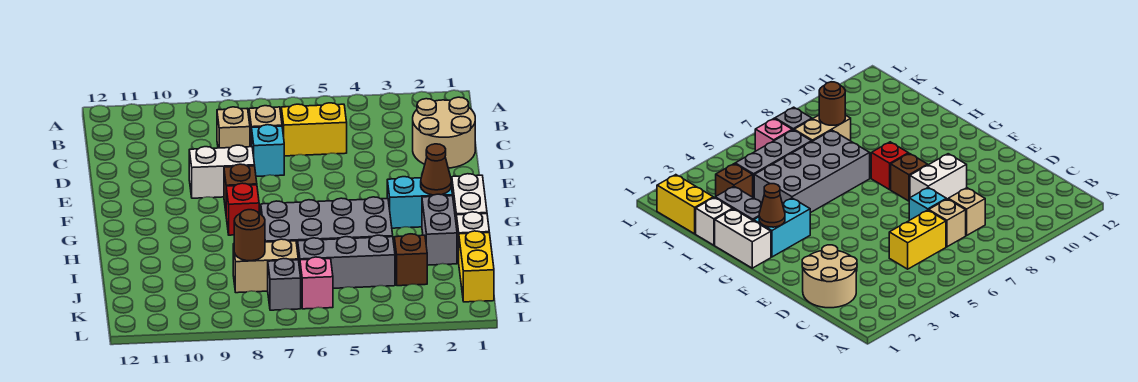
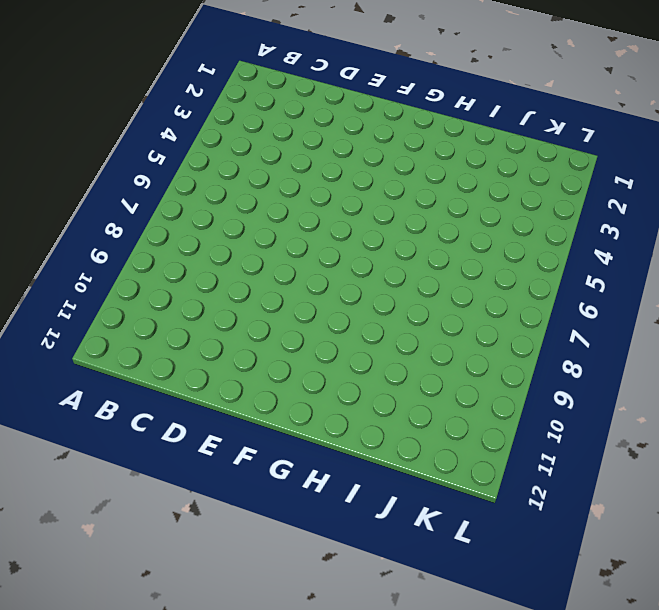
none -> tan 2x2 round brick [413,97,475,168]
none -> yellow 1x2 brick [281,103,347,156]
none -> tan 1x1 brick [249,106,282,147]

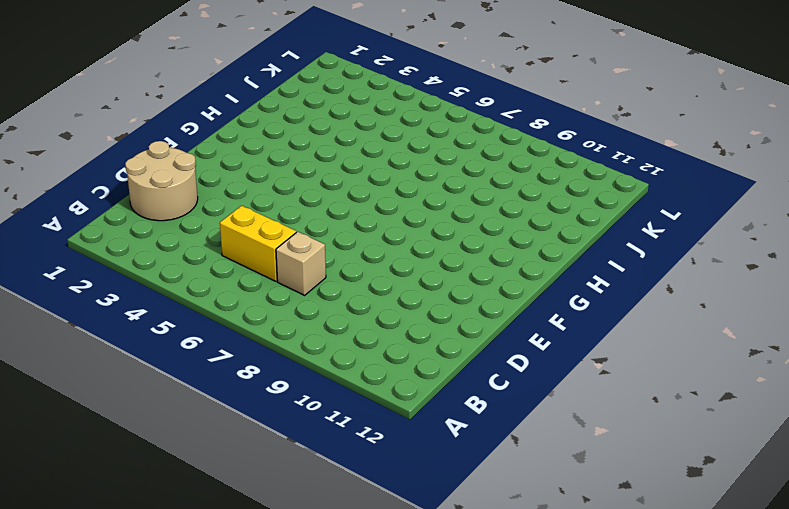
none -> tan 1x1 brick [217,107,250,148]
none -> cyan 1x1 brick [252,125,284,176]
none -> white 1x2 brick [189,145,255,198]

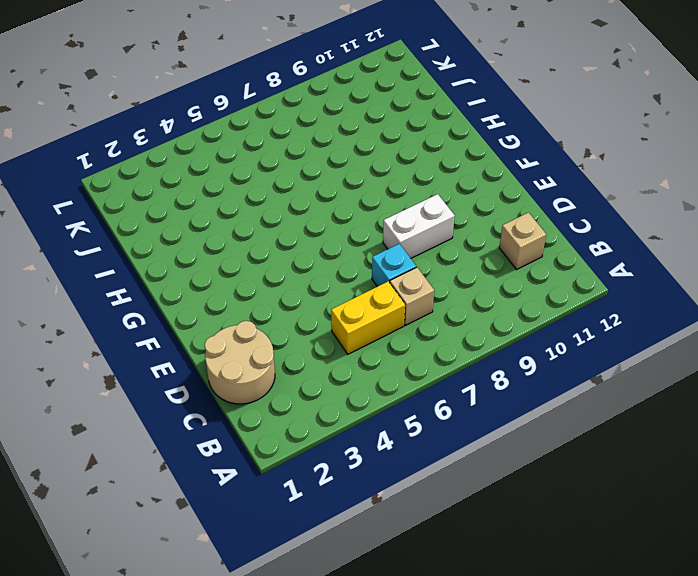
tan 1x1 brick [499,213,546,269] -> tan 1x1 brick moved to [217,107,250,148]
none -> brown 1x1 brick [224,164,257,211]
none -> white 1x2 brick [452,174,487,219]
none -> cyan 1x2 brick [387,177,453,228]

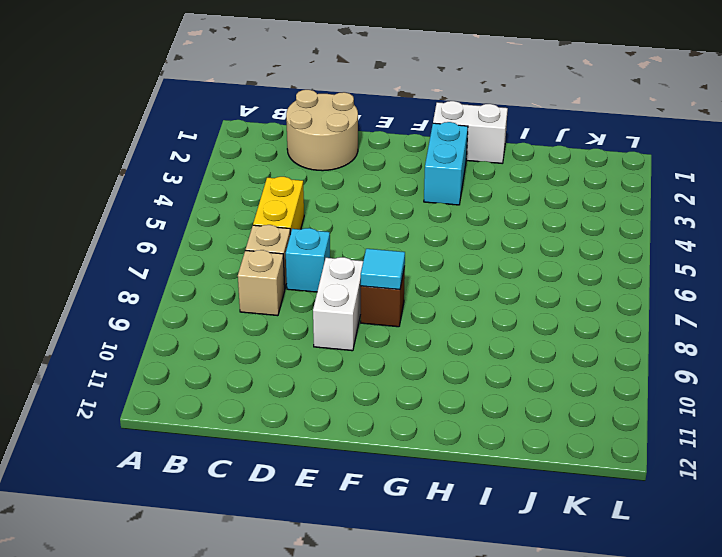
cyan 1x1 tile [361,249,405,289] -> none
none -> red 1x1 brick [226,183,259,235]
none -> grey 1x2 brick [422,194,457,265]
none -> grey 2x4 brick [261,197,393,252]

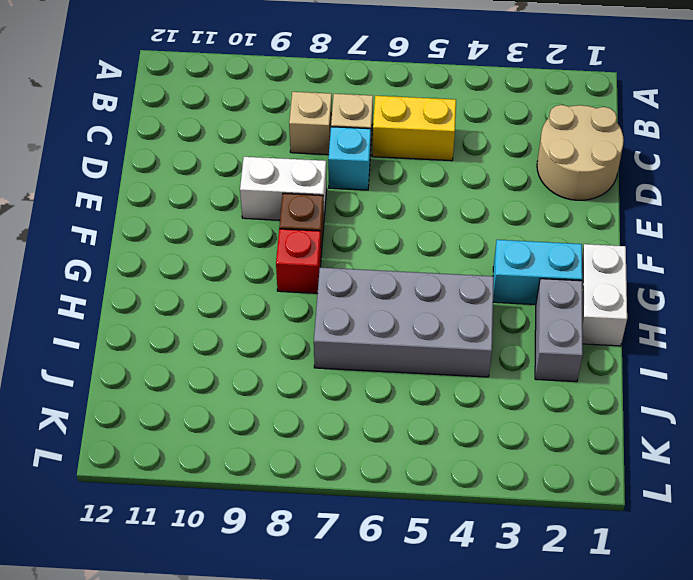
none -> white 1x1 brick [456,212,489,262]
none -> yellow 1x2 brick [459,231,494,302]
none -> brown 1x1 brick [394,234,427,286]

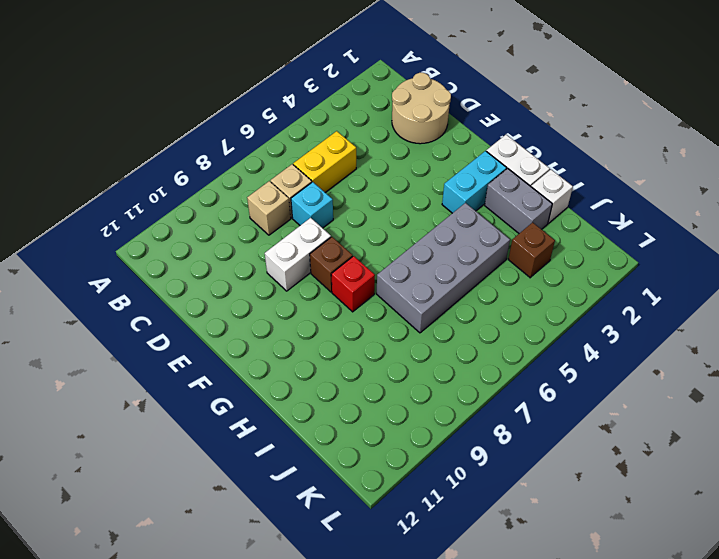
none -> yellow 1x2 brick [459,231,494,302]
none -> grey 1x3 brick [298,235,395,288]
none -> tan 1x2 brick [233,239,298,293]

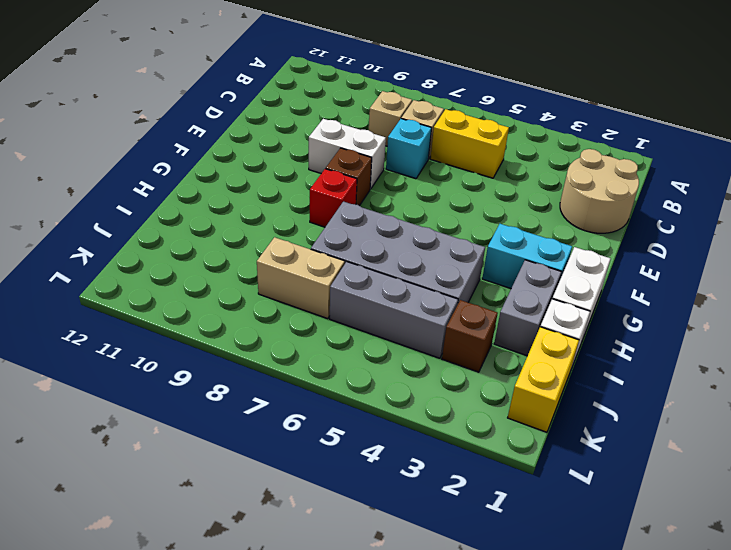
none -> pink 1x1 brick [300,257,333,309]
none -> grey 1x1 brick [268,258,301,310]
none -> brown 1x1 cone [421,144,451,195]

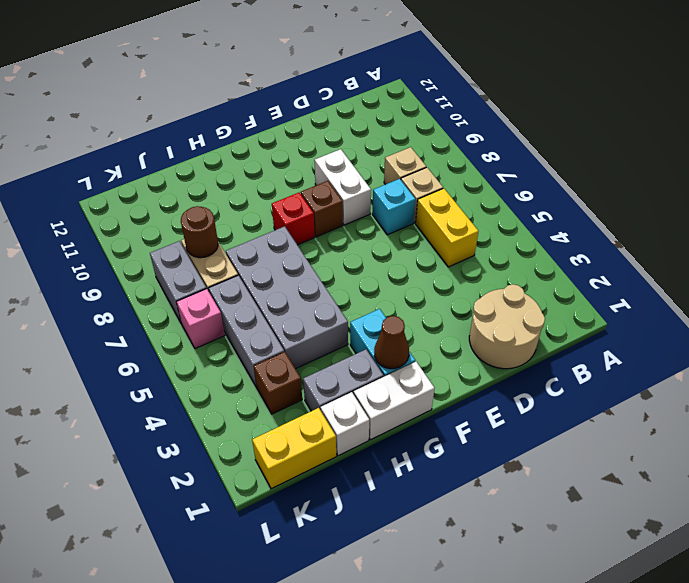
grey 1x2 brick [150,241,207,322] -> grey 1x1 brick [268,258,301,310]

